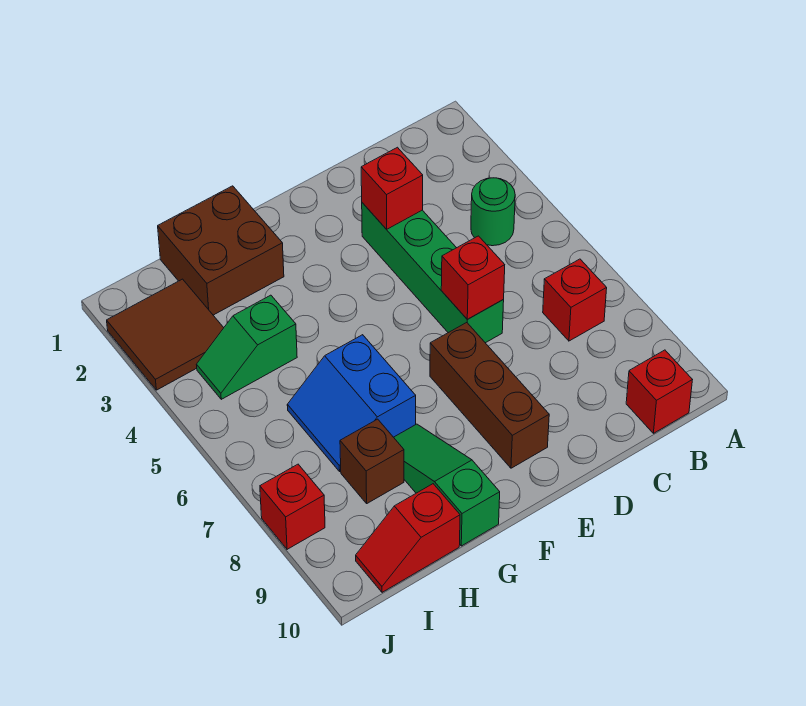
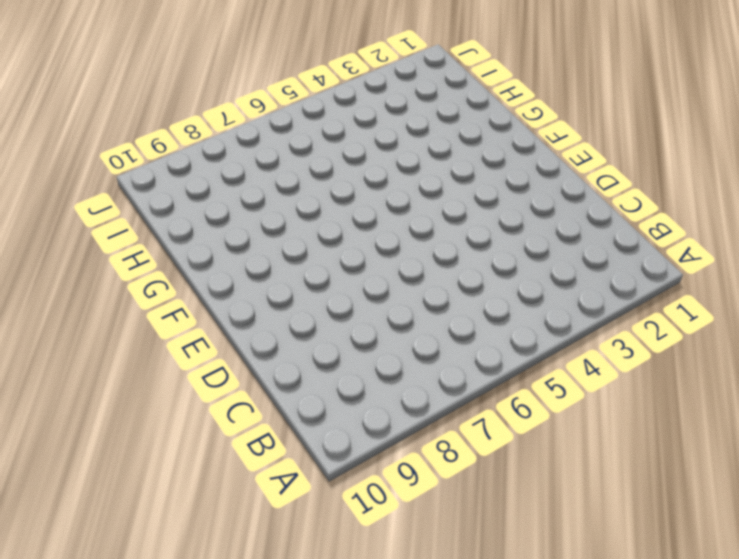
none -> green 1x1 round brick [471,178,515,246]
none -> red 1x1 brick [543,259,607,341]
none -> red 1x1 brick [626,350,692,433]

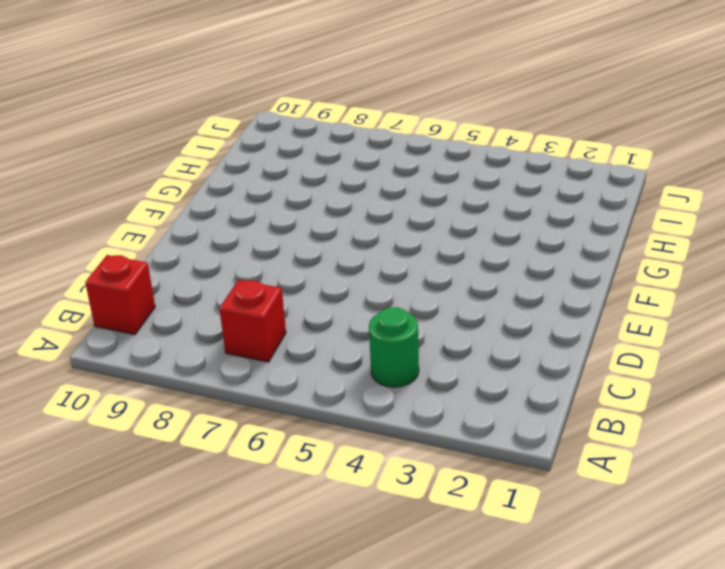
none -> green 1x4 brick [362,203,504,343]
none -> brown 1x3 brick [430,323,549,468]
none -> brown 2x2 brick [158,186,284,315]

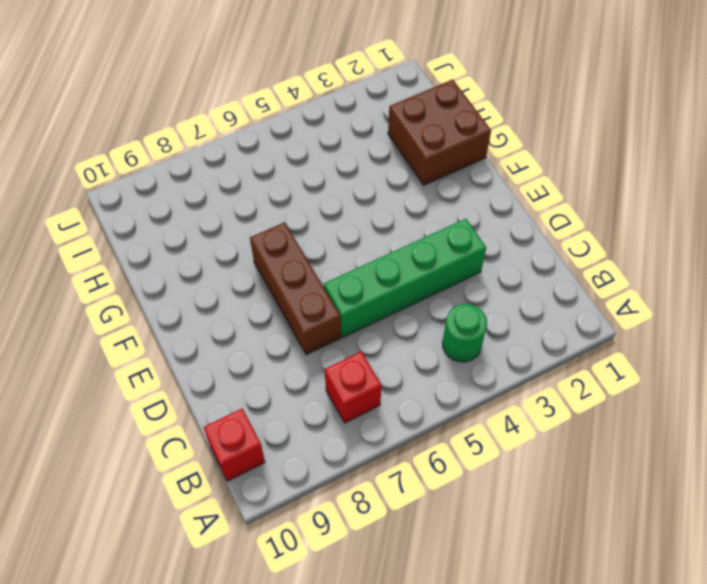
brown 1x3 brick [250,222,341,355] -> brown 1x3 brick turned to [430,323,549,468]
none -> blue 2x2 slope [287,335,416,471]
none -> green 1x3 slope [394,424,500,546]
none -> green 1x2 slope [197,295,297,399]

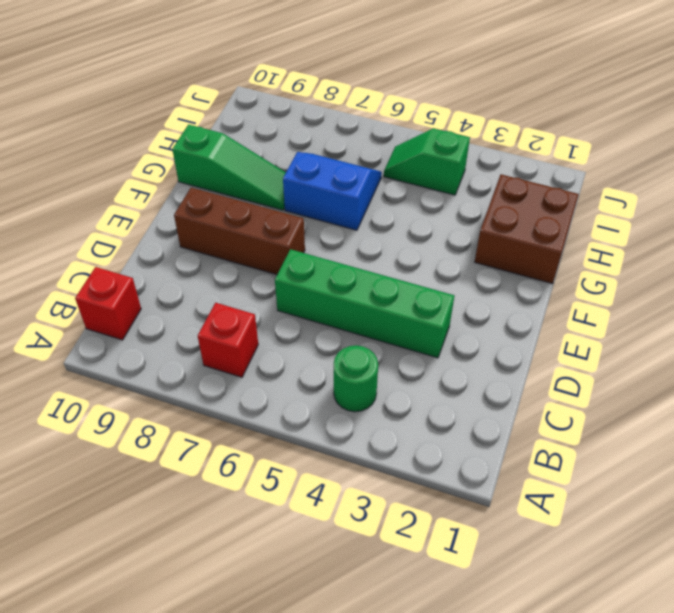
green 1x2 slope [384,128,470,195] -> green 1x2 slope turned to [197,295,297,399]
none -> brown 1x1 brick [340,419,404,503]
none -> red 1x2 slope [356,484,460,592]
none -> brown 2x2 tile [107,279,224,390]

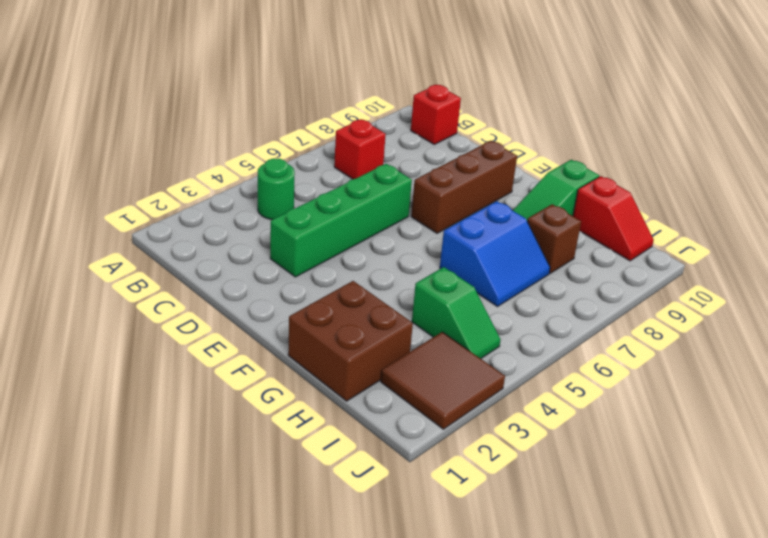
none -> red 1x1 brick [260,464,325,549]
none -> red 1x1 brick [361,147,423,229]
none -> red 1x1 brick [441,236,505,319]

